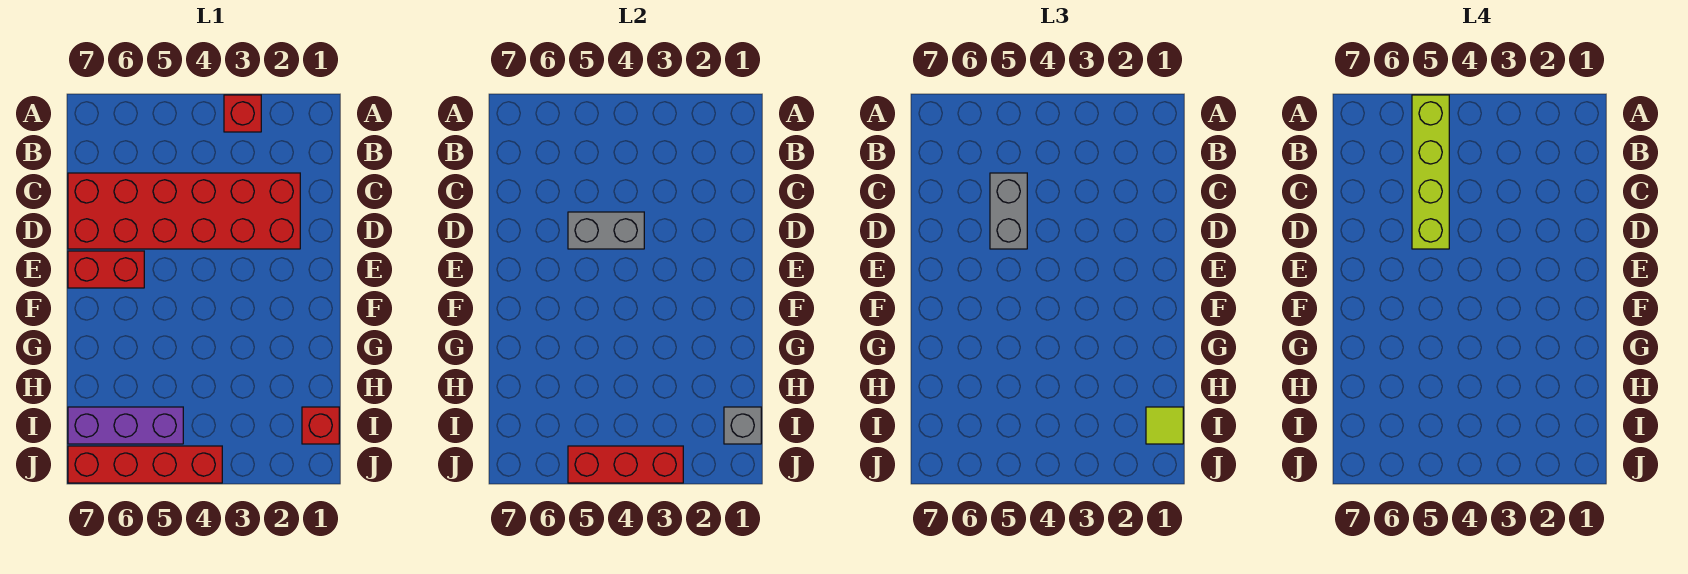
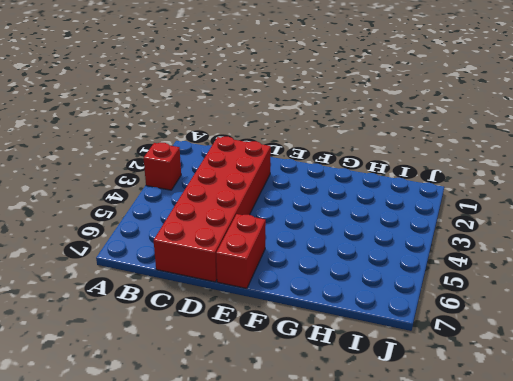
none -> red 1x1 brick [302,407,339,444]
none -> purple 1x3 brick [68,407,183,444]
none -> red 1x4 brick [68,446,222,483]

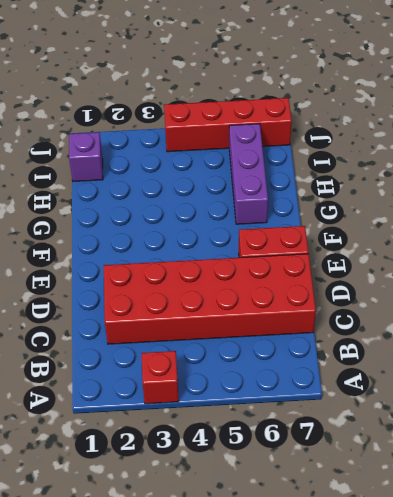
purple 1x3 brick [229,124,268,224] -> purple 1x3 brick turned to [68,407,183,444]
purple 1x1 brick [69,132,103,181] -> red 1x1 brick [302,407,339,444]
none -> grey 1x2 brick [568,212,644,249]
none -> grey 1x1 brick [724,407,761,444]
none -> red 1x3 brick [568,446,683,483]

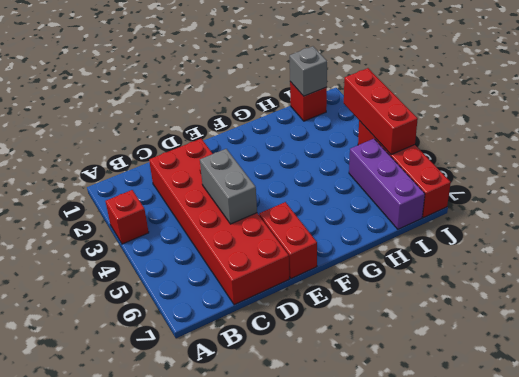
none -> grey 1x2 brick [990,173,1027,249]
none -> lime 1x1 tile [1146,407,1183,444]
none -> lime 1x4 brick [1412,95,1449,249]

